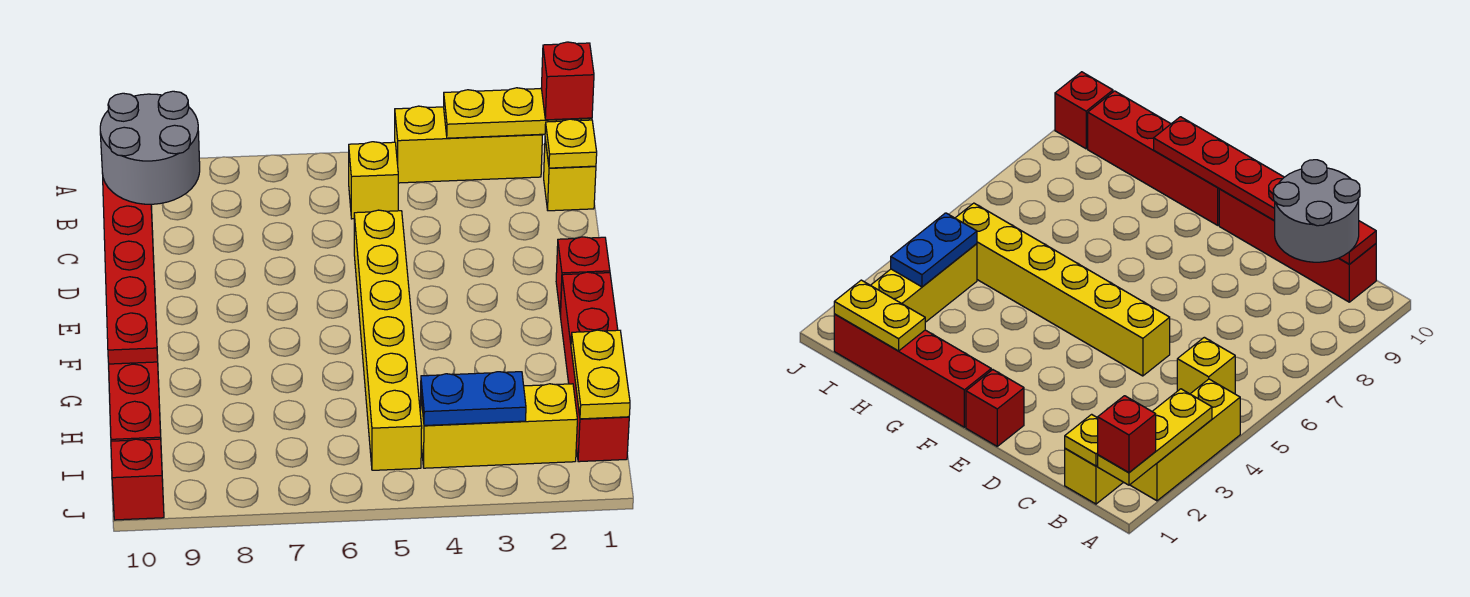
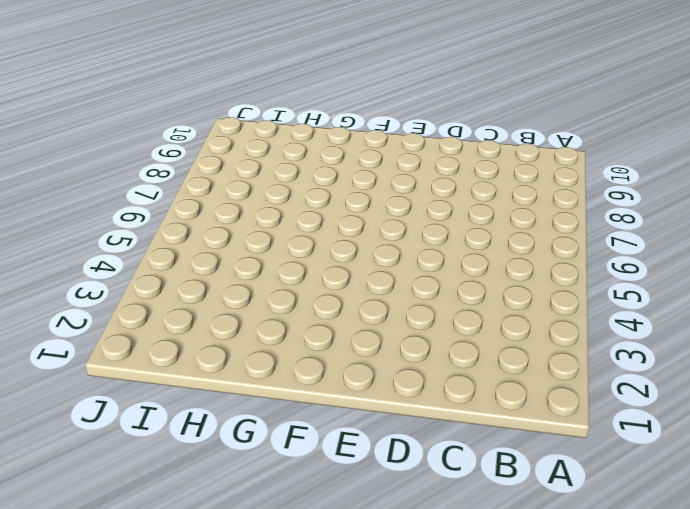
none -> yellow 1x3 brick [395,106,543,183]
none -> yellow 1x1 brick [544,140,596,211]
none -> yellow 1x1 brick [349,142,398,219]

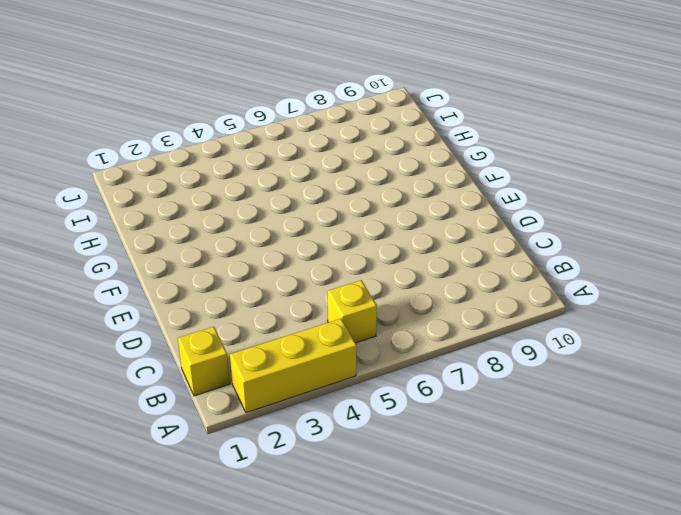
none -> red 1x4 brick [1219,189,1376,302]
none -> yellow 1x6 brick [354,210,422,470]
none -> red 1x1 brick [556,237,610,315]

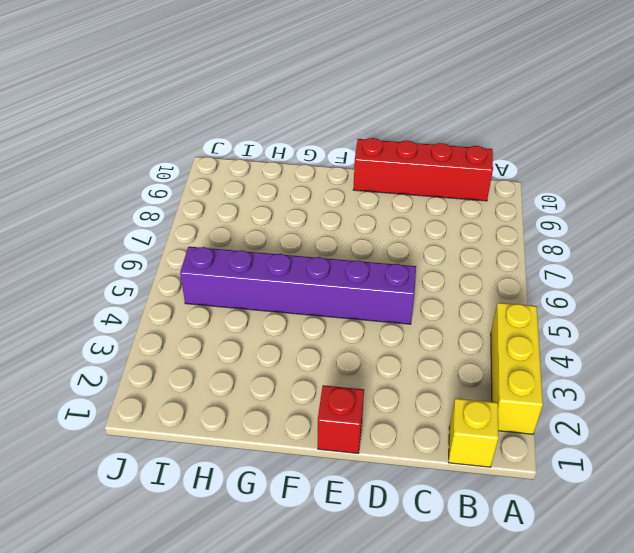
purple 1x6 brick [180,247,416,324] -> yellow 1x6 brick [354,210,422,470]
none -> yellow 1x1 brick [349,142,398,219]
none -> red 1x4 brick [560,272,629,462]
none -> red 1x4 brick [109,331,162,456]

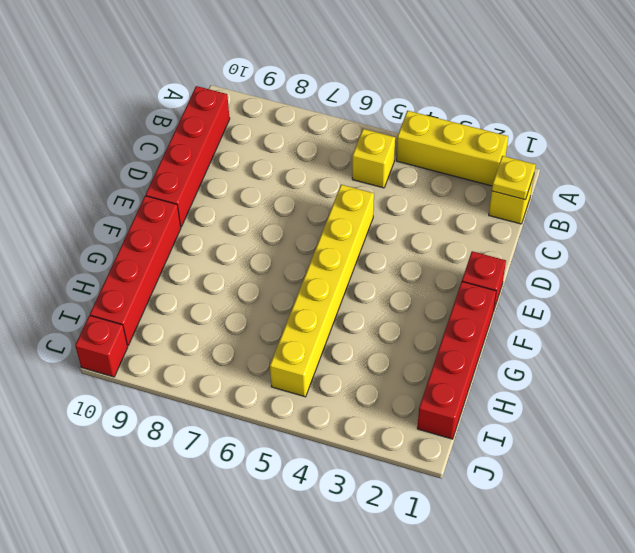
none -> yellow 1x3 brick [420,384,577,468]
none -> yellow 1x3 plate [444,88,592,138]
none -> red 1x6 plate [102,173,158,364]

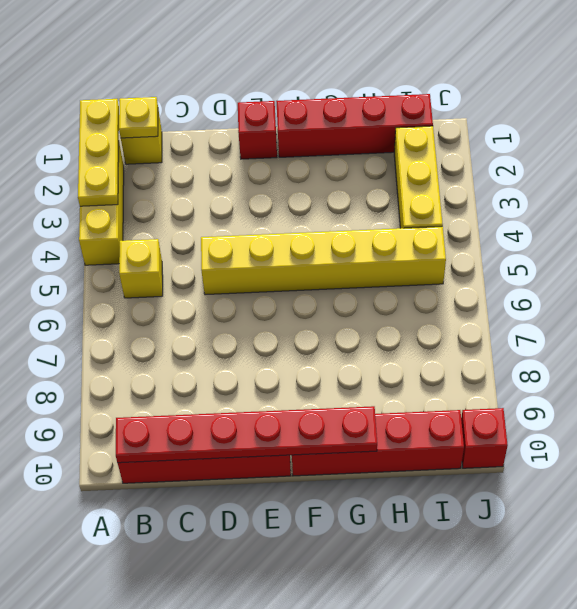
none -> yellow 1x2 plate [571,330,630,419]
none -> blue 1x2 plate [421,372,526,426]
none -> red 1x1 brick [541,42,594,120]

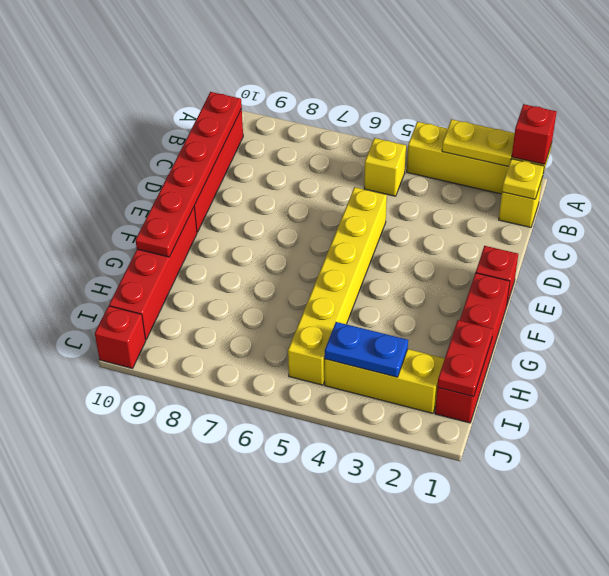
red 1x2 plate [437,320,493,397] -> yellow 1x2 plate [571,330,630,419]
none -> grey 2x2 round brick [100,91,200,204]

